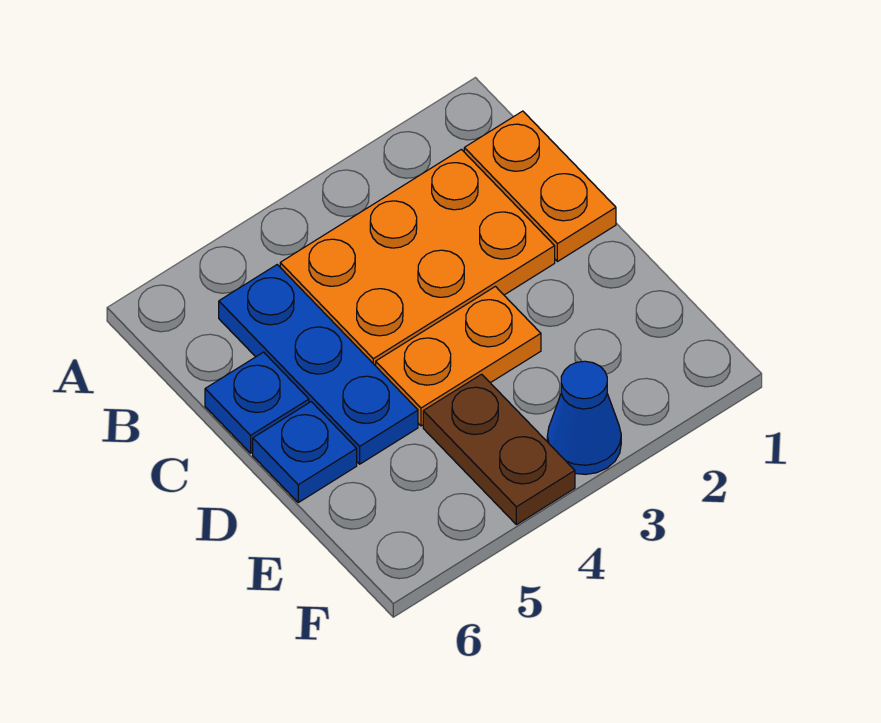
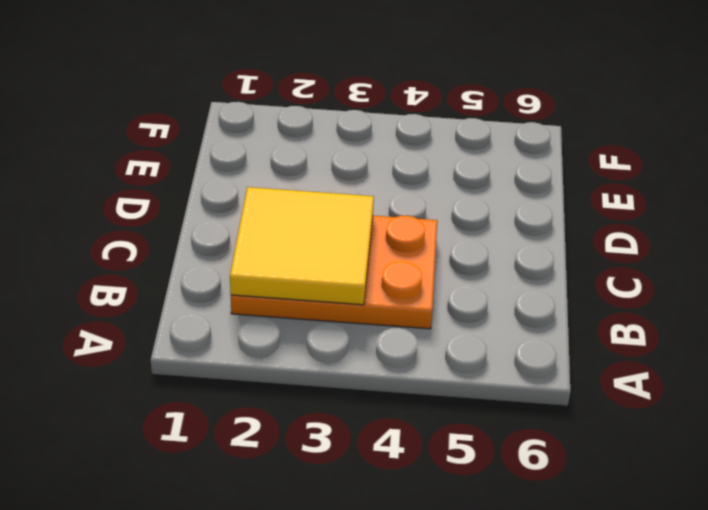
yellow 2x2 tile [230,187,374,305] -> none
none -> orange 1x2 plate [464,111,616,262]
none -> blue 1x3 plate [219,265,418,464]

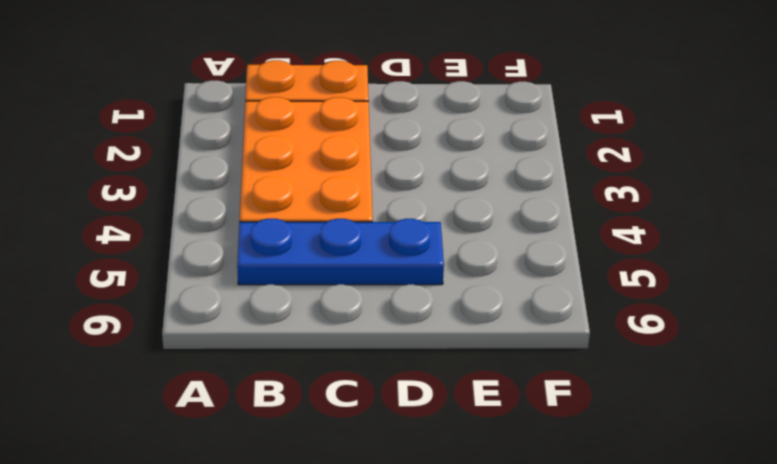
none -> blue 1x1 plate [205,352,309,453]
none -> orange 1x2 plate [376,287,541,426]

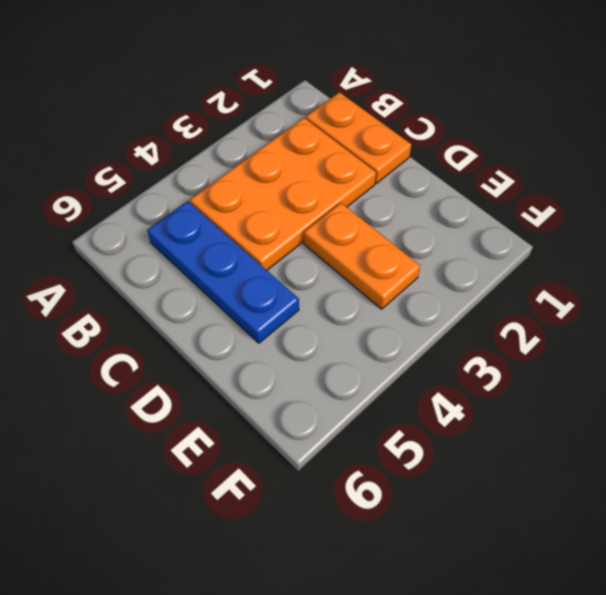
orange 1x2 plate [304,203,420,309] -> orange 1x2 plate turned to [376,287,541,426]
none -> blue 1x1 plate [205,352,309,453]
none -> blue 1x1 plate [253,402,357,502]

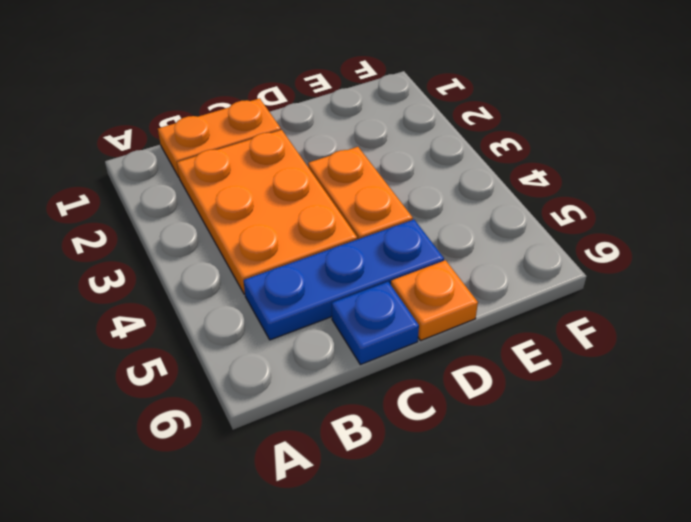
orange 1x1 plate [391,260,478,340] -> blue 1x1 plate [253,402,357,502]
none -> brown 1x2 plate [423,374,575,525]
none -> blue 1x1 cone [547,361,621,474]

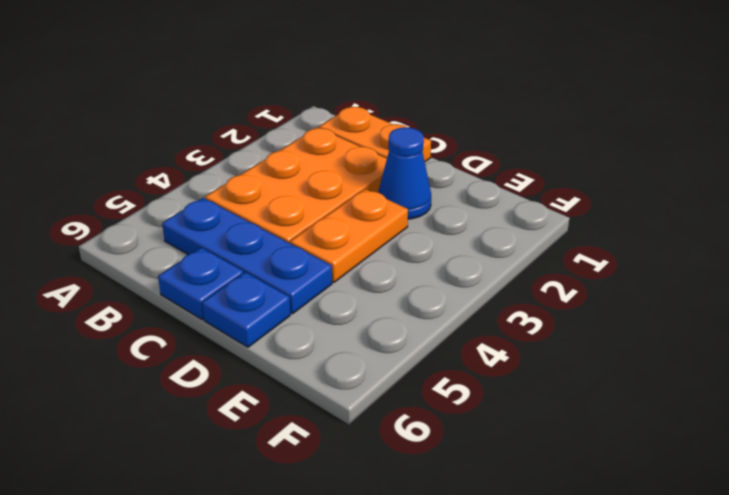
blue 1x1 cone [378,128,431,219] -> blue 1x1 cone moved to [547,361,621,474]
none -> brown 1x2 plate [423,374,575,525]

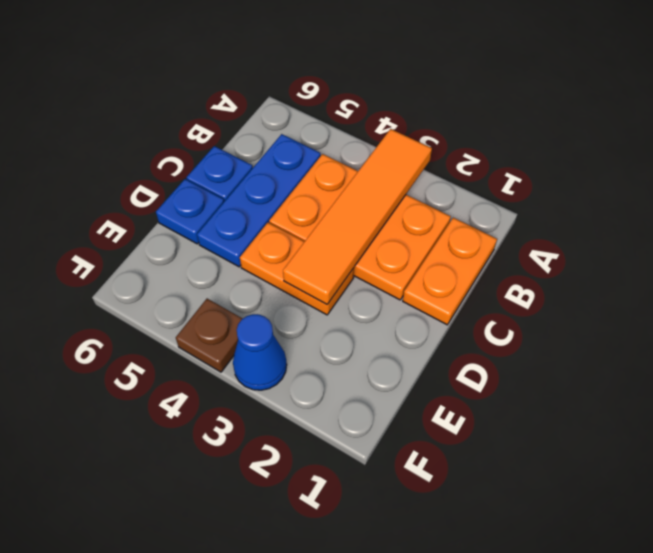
orange 1x4 tile [283,129,432,304] -> none
brown 1x1 plate [176,299,243,372] -> brown 1x2 plate [423,374,575,525]

